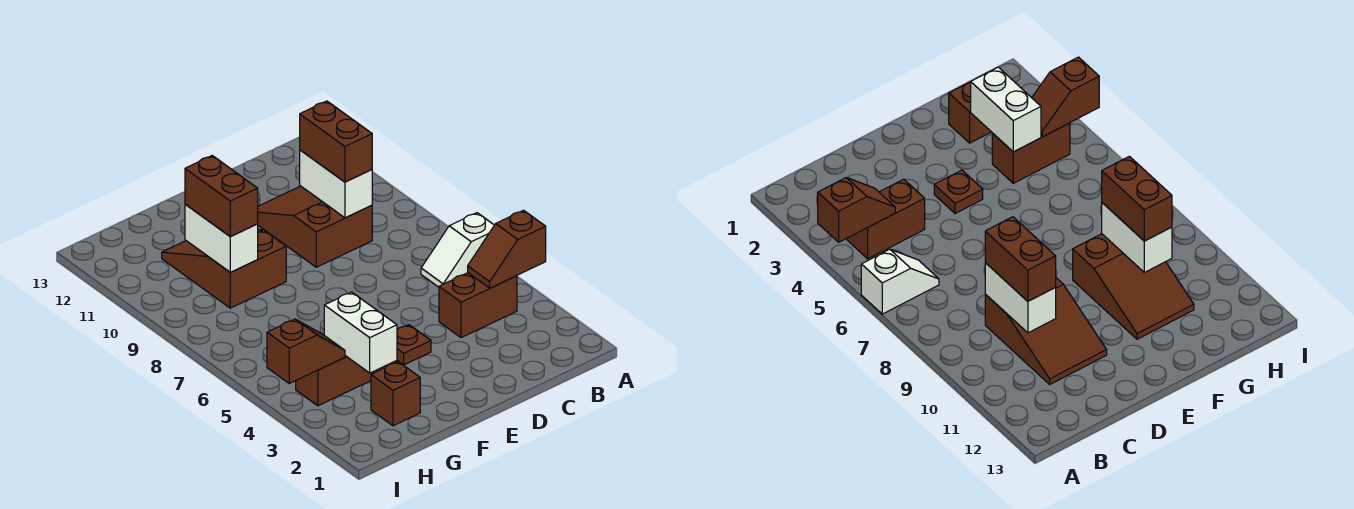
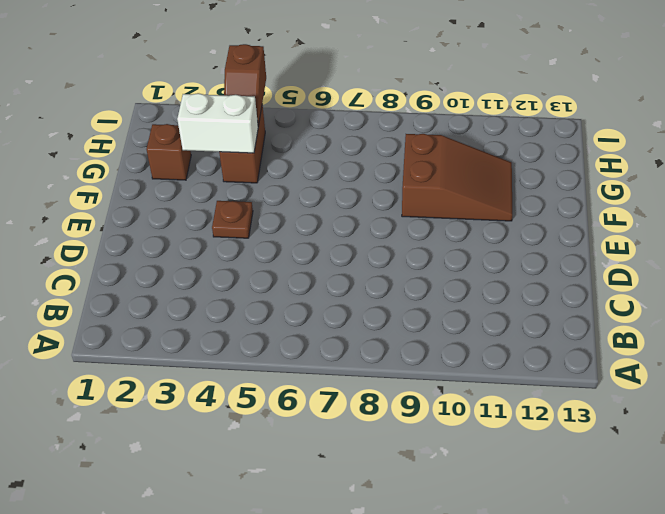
none -> white 1x2 slope [421,213,494,287]
none -> brown 1x2 brick [439,273,517,338]
none -> brown 2x3 slope [258,186,372,267]

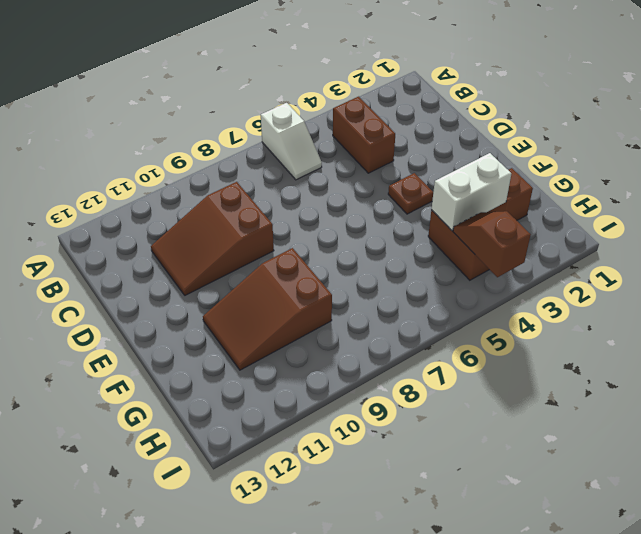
none -> brown 1x2 slope [468,210,546,288]
none -> white 1x2 brick [300,150,372,218]
none -> white 1x2 brick [185,204,258,272]

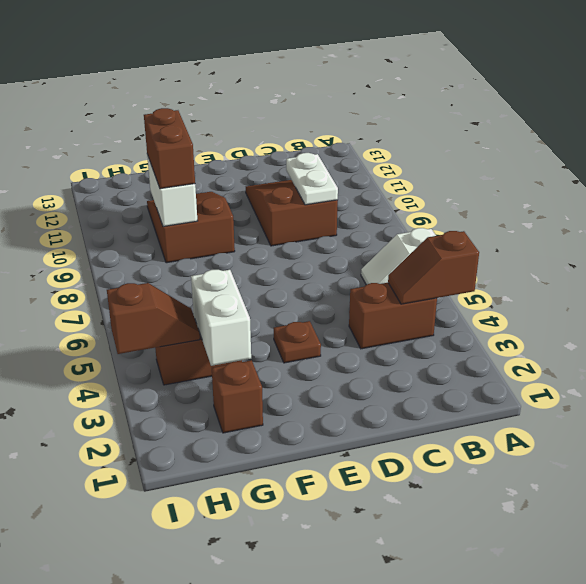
white 1x2 plate [286,153,338,205] -> white 1x2 brick [300,150,372,218]
none -> brown 1x2 brick [300,101,372,182]

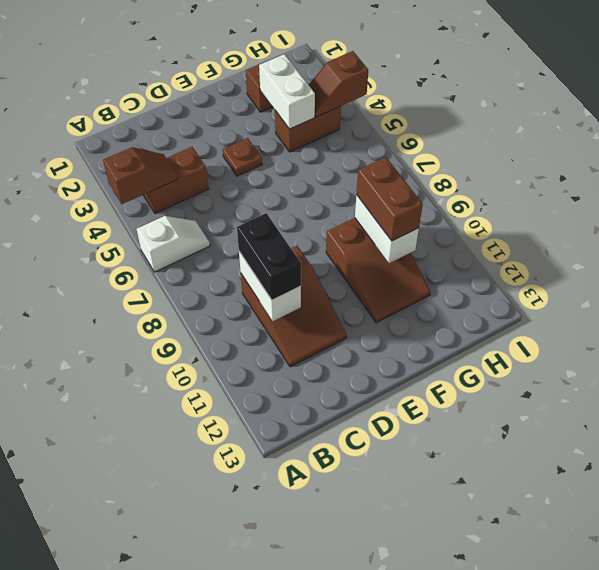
black 1x2 brick [237,213,301,300] -> brown 1x2 brick [300,101,372,182]

